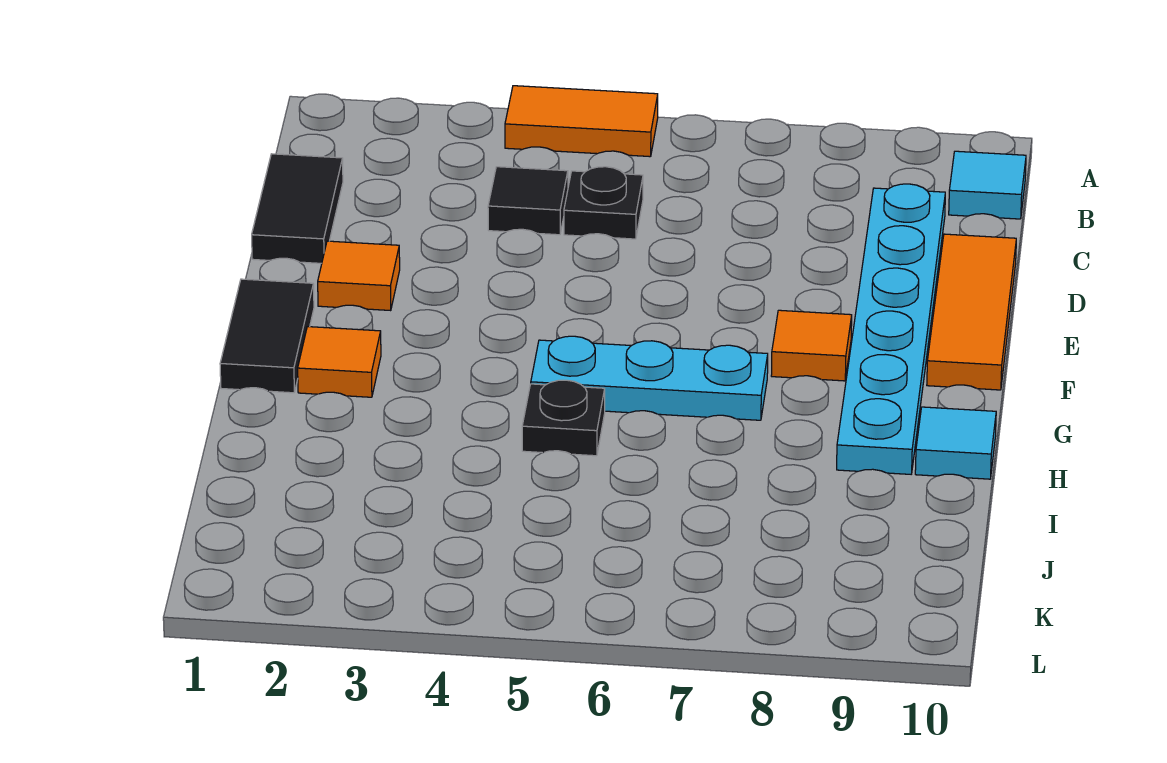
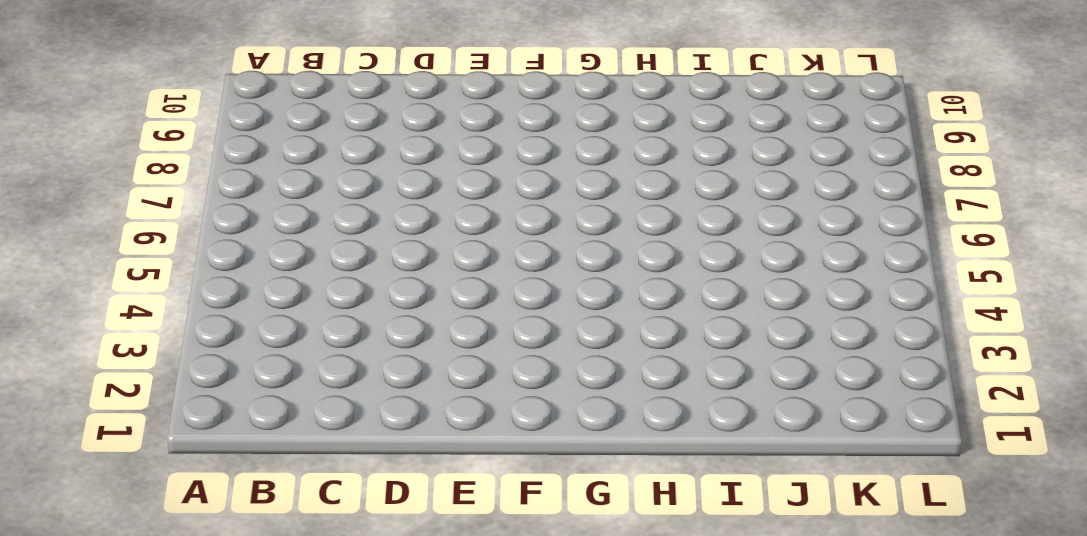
none -> orange 1x2 tile [505,86,658,157]
none -> cyan 1x1 tile [949,151,1026,219]
none -> black 1x2 tile [252,154,343,263]

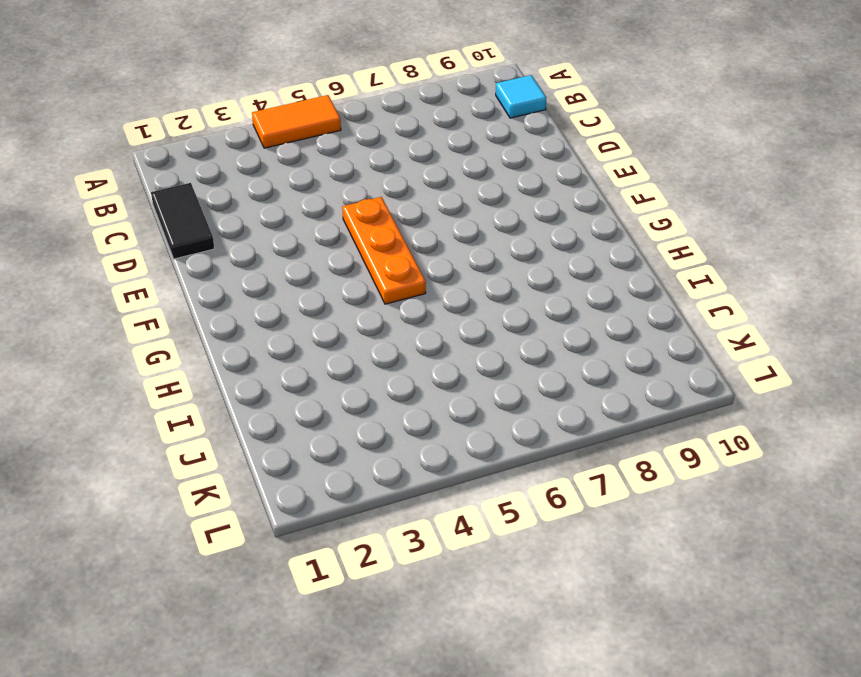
orange 1x3 plate [342,197,426,304] -> cyan 1x3 plate [531,336,768,420]
none -> black 1x1 tile [488,167,568,235]
none -> black 1x1 plate [564,167,643,239]
none -> cyan 1x6 plate [837,184,945,474]

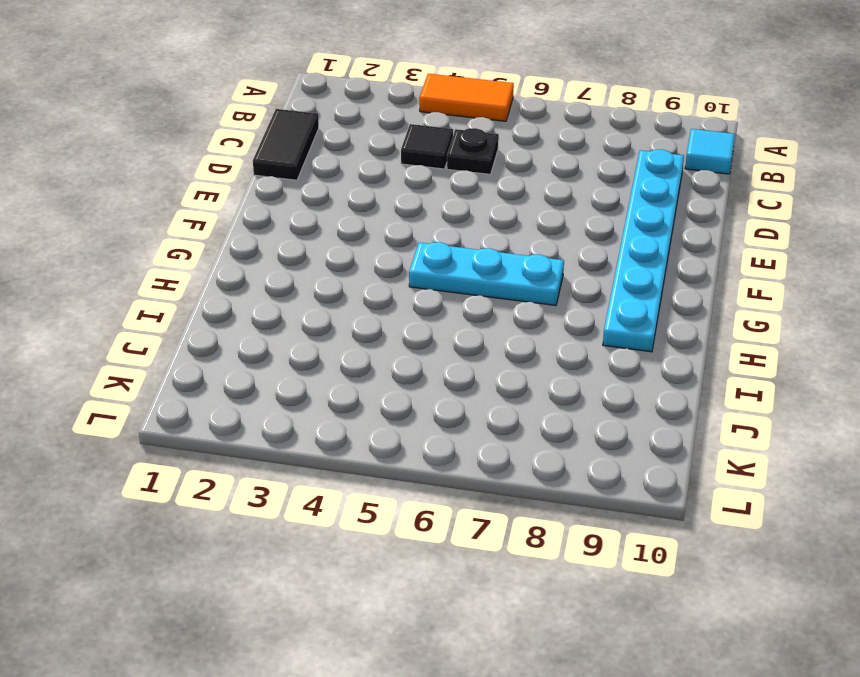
none -> orange 1x3 tile [927,234,1016,390]
none -> orange 1x1 tile [318,241,400,311]
none -> black 1x2 tile [220,279,314,393]

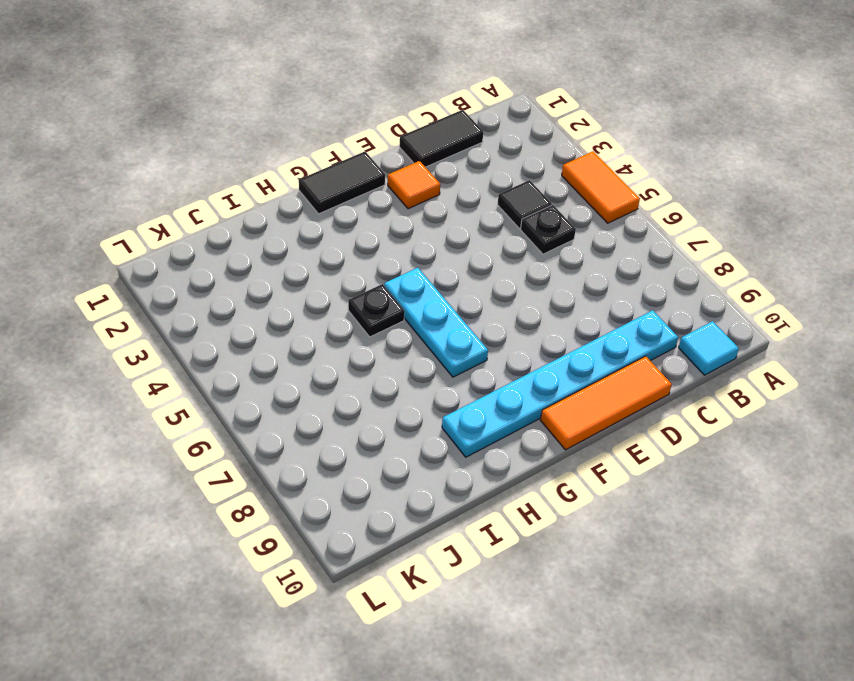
none -> orange 1x1 tile [771,310,852,381]
none -> orange 1x1 tile [298,327,381,397]
none -> cyan 1x1 tile [915,407,996,479]

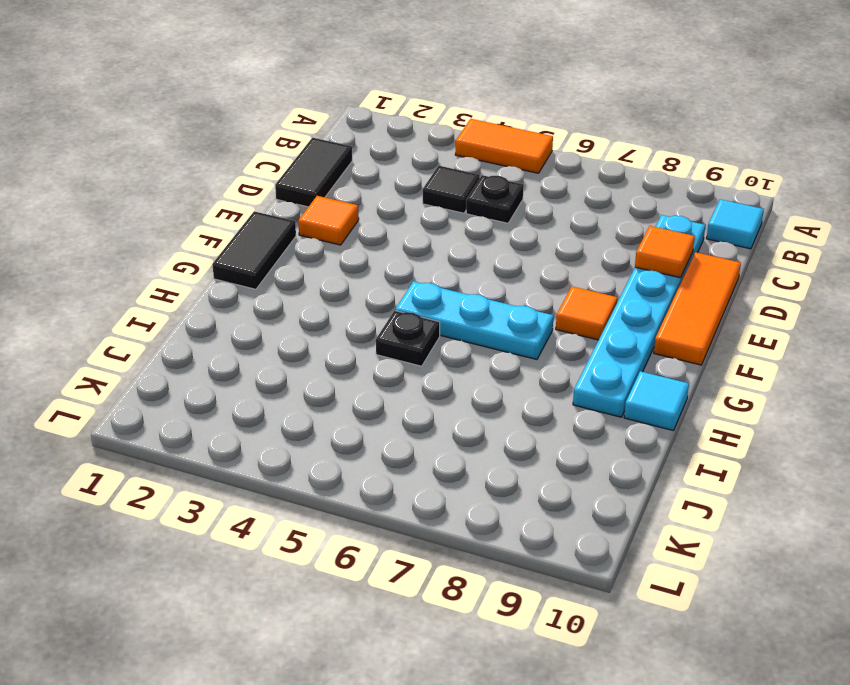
orange 1x1 tile [635,226,695,278] -> orange 1x1 tile moved to [298,327,381,397]

